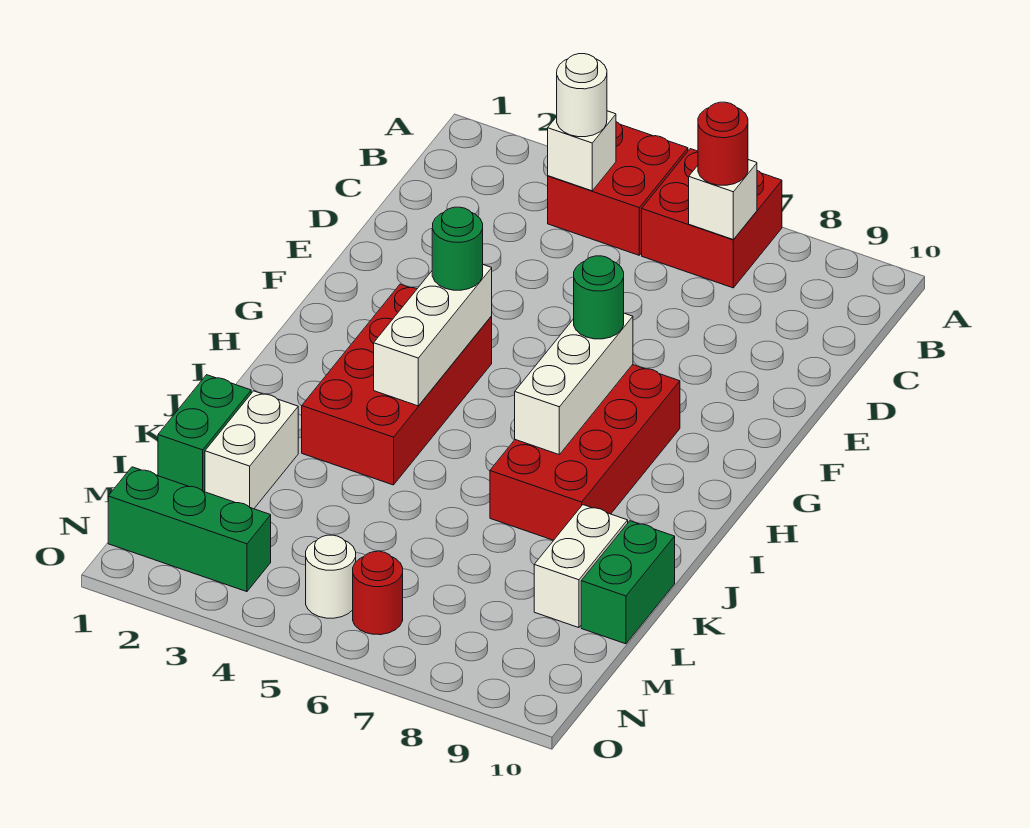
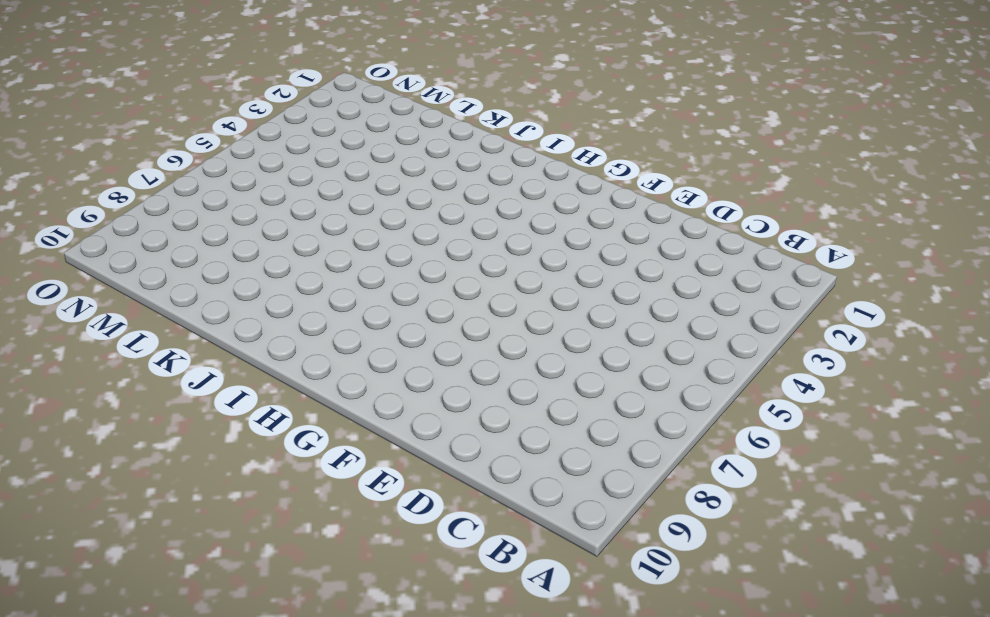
none -> red 2x2 brick [548,122,688,255]
none -> red 2x2 brick [642,149,782,288]
none -> red 2x4 brick [302,284,492,485]

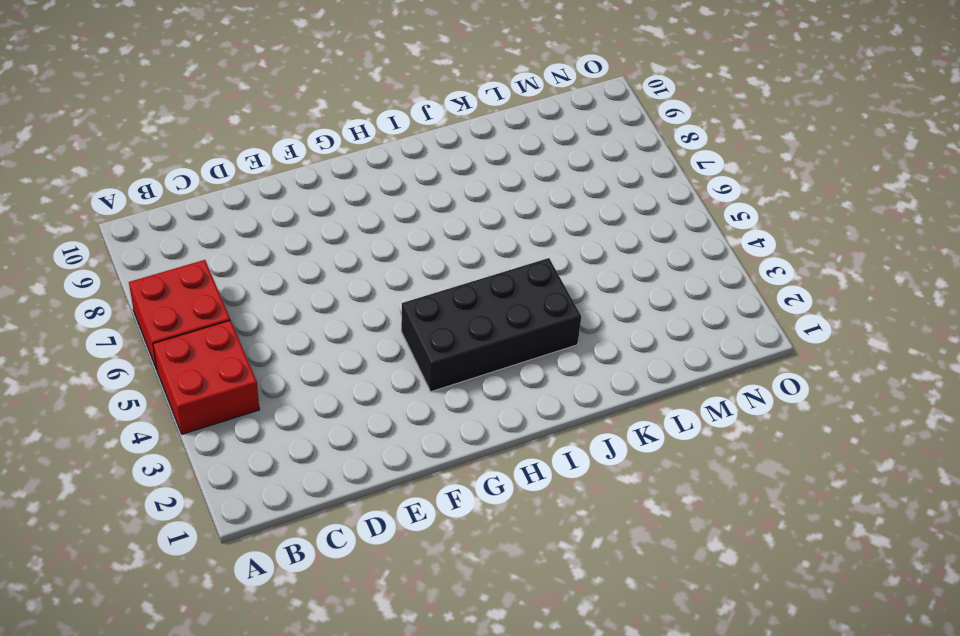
black 2x4 brick [401,258,581,392] -> red 2x4 brick [302,284,492,485]
none -> red 2x4 brick [490,365,680,540]
none -> green 1x2 brick [158,375,251,492]
none -> white 1x2 brick [205,391,298,509]

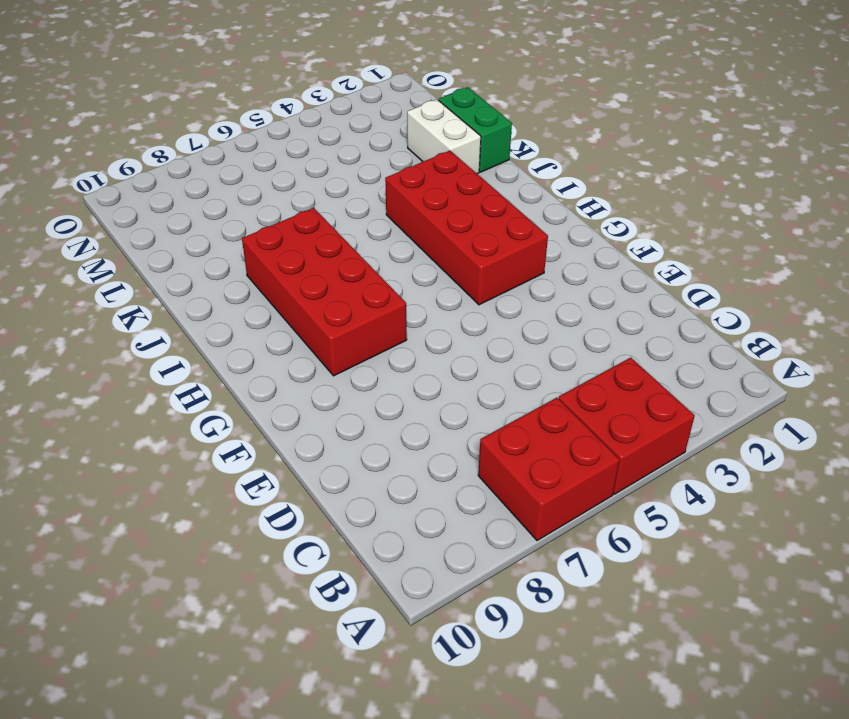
none -> white 1x2 brick [534,505,628,628]
none -> green 1x2 brick [581,521,675,644]
none -> green 1x3 brick [108,467,271,592]

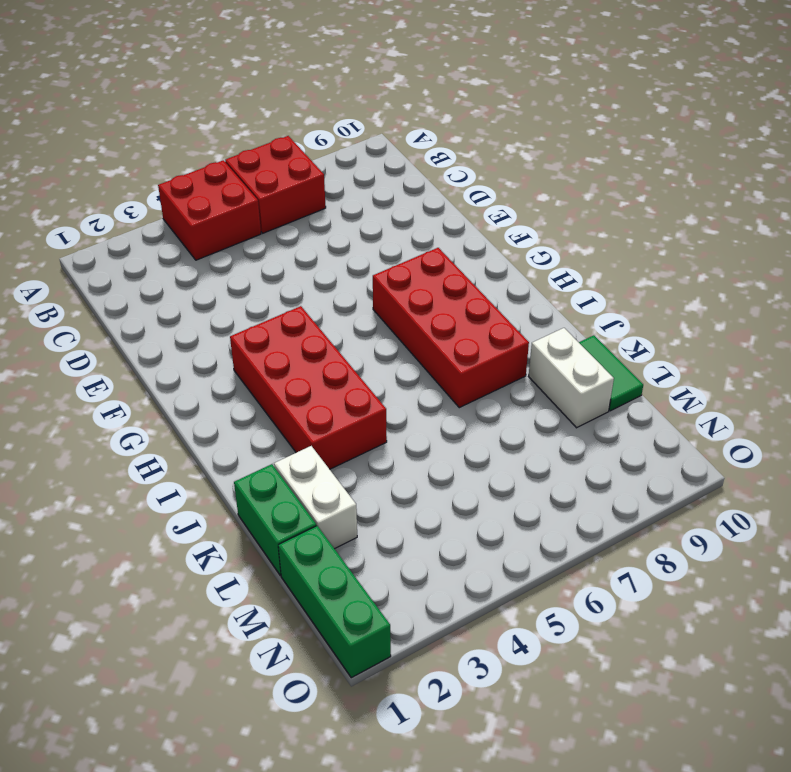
green 1x2 tile [579,335,643,411] -> green 1x2 brick [581,521,675,644]
green 1x3 brick [278,526,391,678] -> green 1x3 brick turned to [108,467,271,592]
none -> white 1x1 round brick [306,535,356,618]
none -> red 1x1 round brick [353,551,403,635]
none -> white 1x1 brick [548,111,616,191]

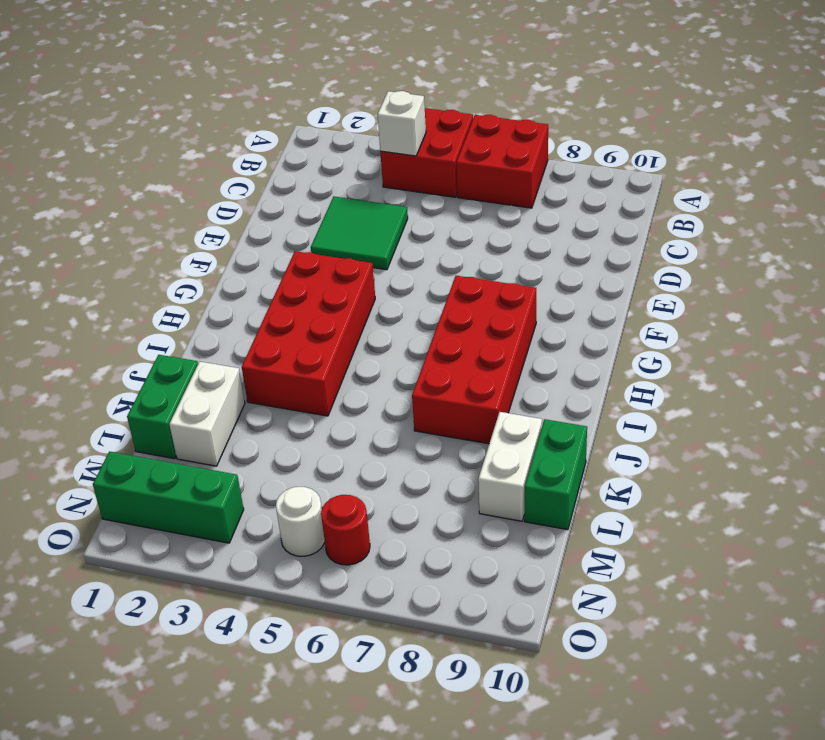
green 2x2 tile [311,197,408,270] -> none
none -> white 1x1 brick [689,160,757,240]
none -> white 1x3 brick [374,265,492,406]
none -> white 1x3 brick [515,313,633,454]

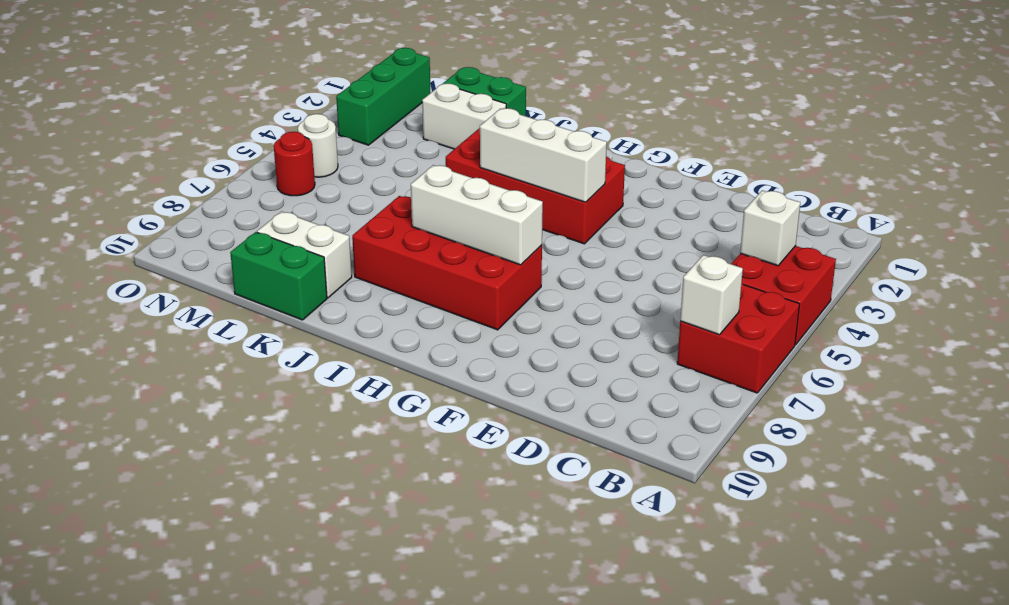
none -> white 1x1 round brick [557,54,607,137]
none -> red 1x1 round brick [698,102,748,185]
none -> green 1x1 round brick [432,207,483,290]

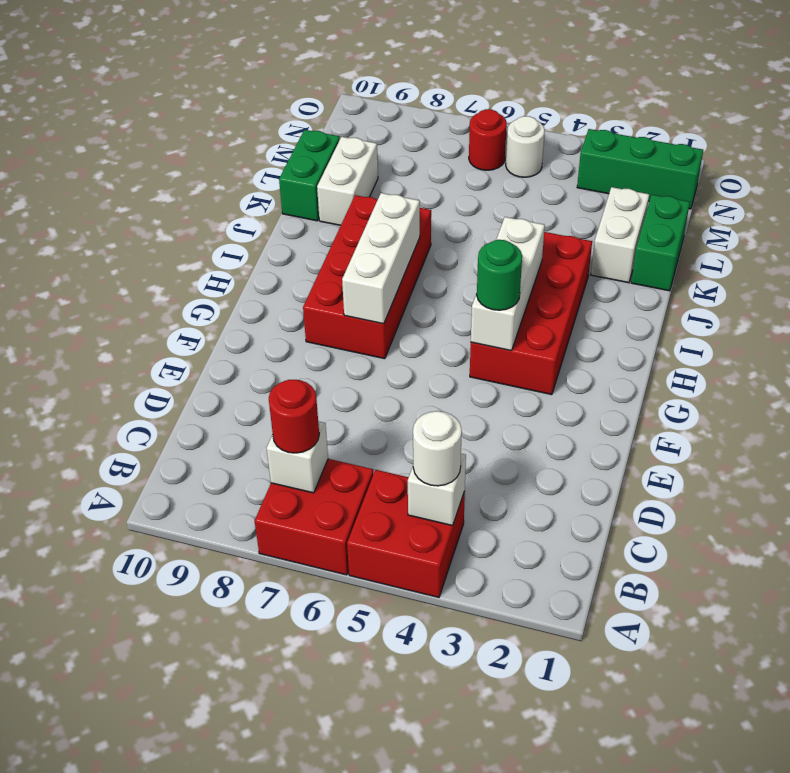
none -> green 1x1 round brick [574,256,624,339]

